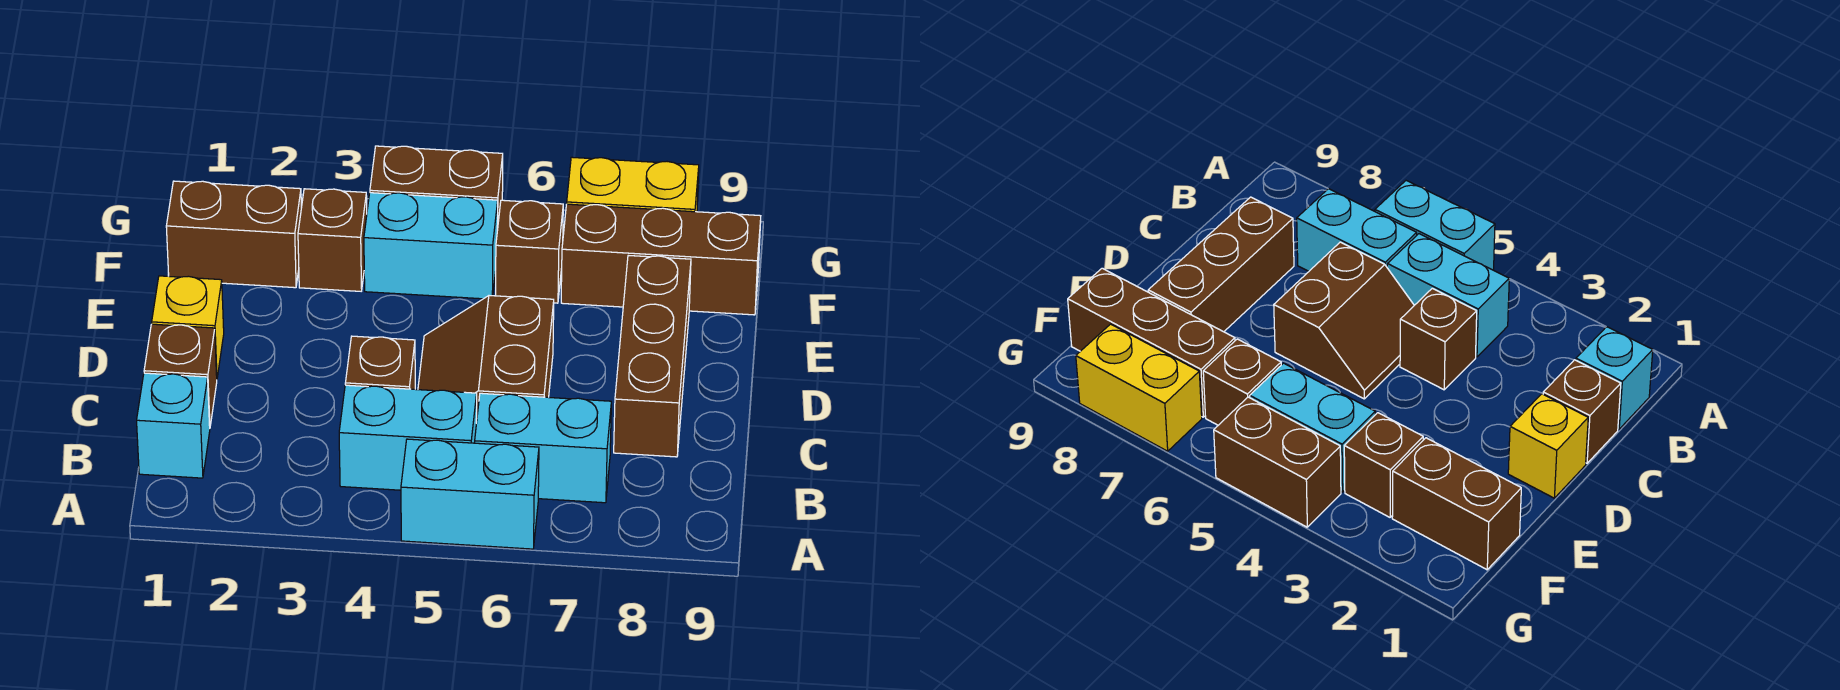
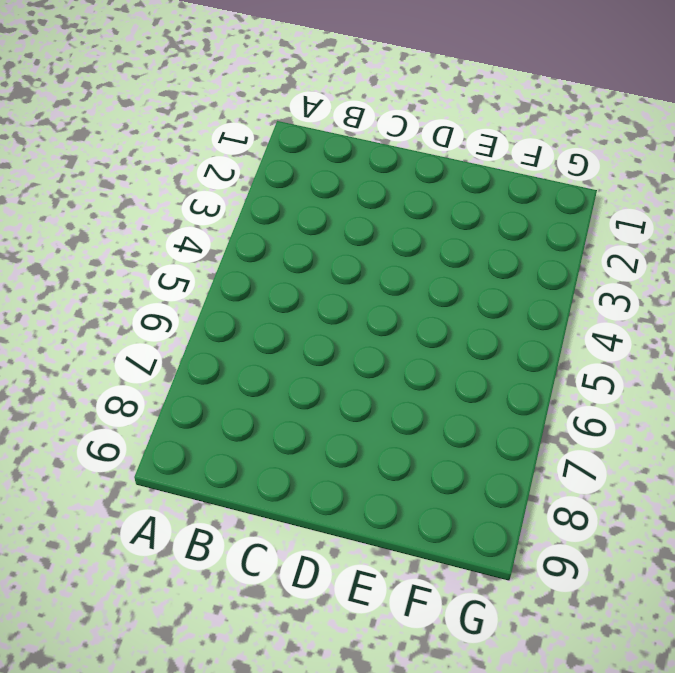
none -> cyan 1x2 brick [401,439,539,549]
none -> cyan 1x1 brick [137,373,210,478]
none -> cyan 1x2 brick [339,385,477,490]

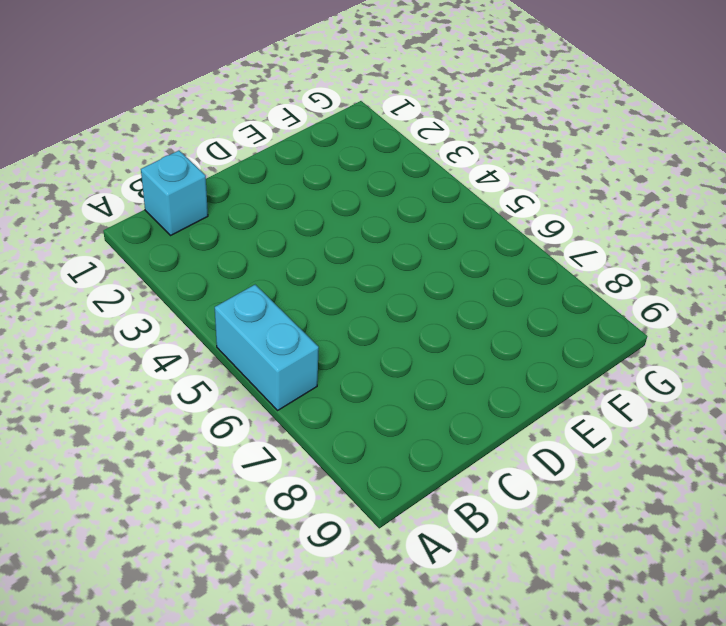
none -> cyan 1x2 brick [339,385,477,490]
none -> cyan 1x2 brick [475,393,611,503]
none -> brown 1x1 brick [144,324,217,426]

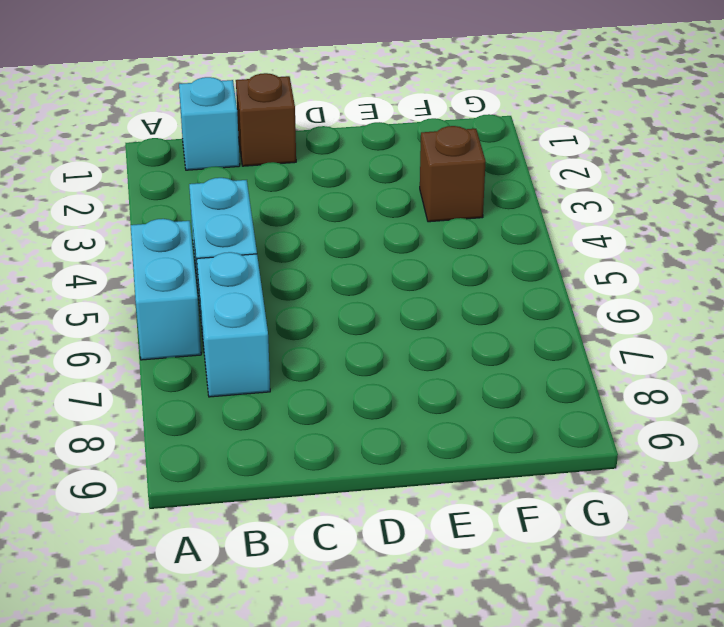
none -> brown 1x1 brick [345,336,415,389]
none -> brown 2x2 slope [418,296,554,423]
none -> brown 1x3 brick [614,255,691,457]

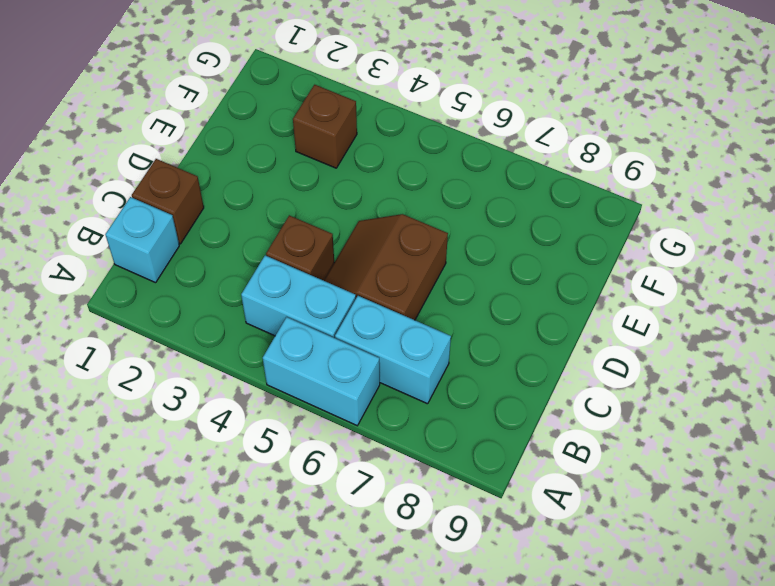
none -> brown 1x3 brick [614,255,691,457]
none -> yellow 1x1 brick [152,276,224,377]
none -> brown 1x2 brick [166,181,301,288]

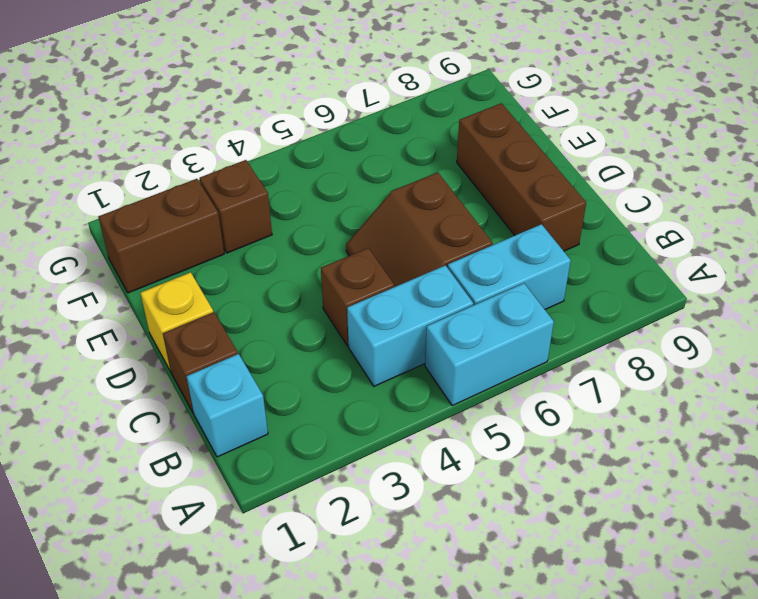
none -> cyan 1x2 brick [364,193,498,299]
none -> brown 1x1 brick [496,200,563,303]
none -> brown 1x3 brick [561,204,761,315]

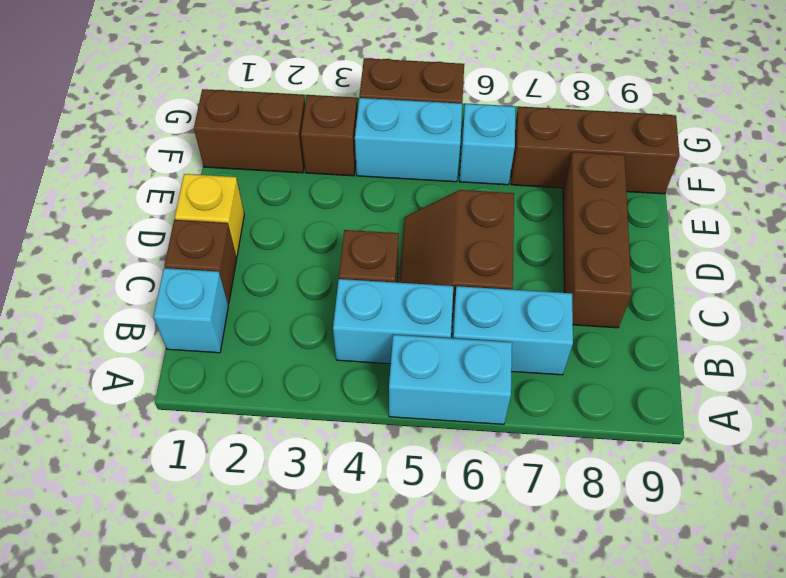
cyan 1x1 brick [459,104,516,185] -> brown 1x1 brick [496,200,563,303]
none -> yellow 1x2 brick [567,157,699,212]

